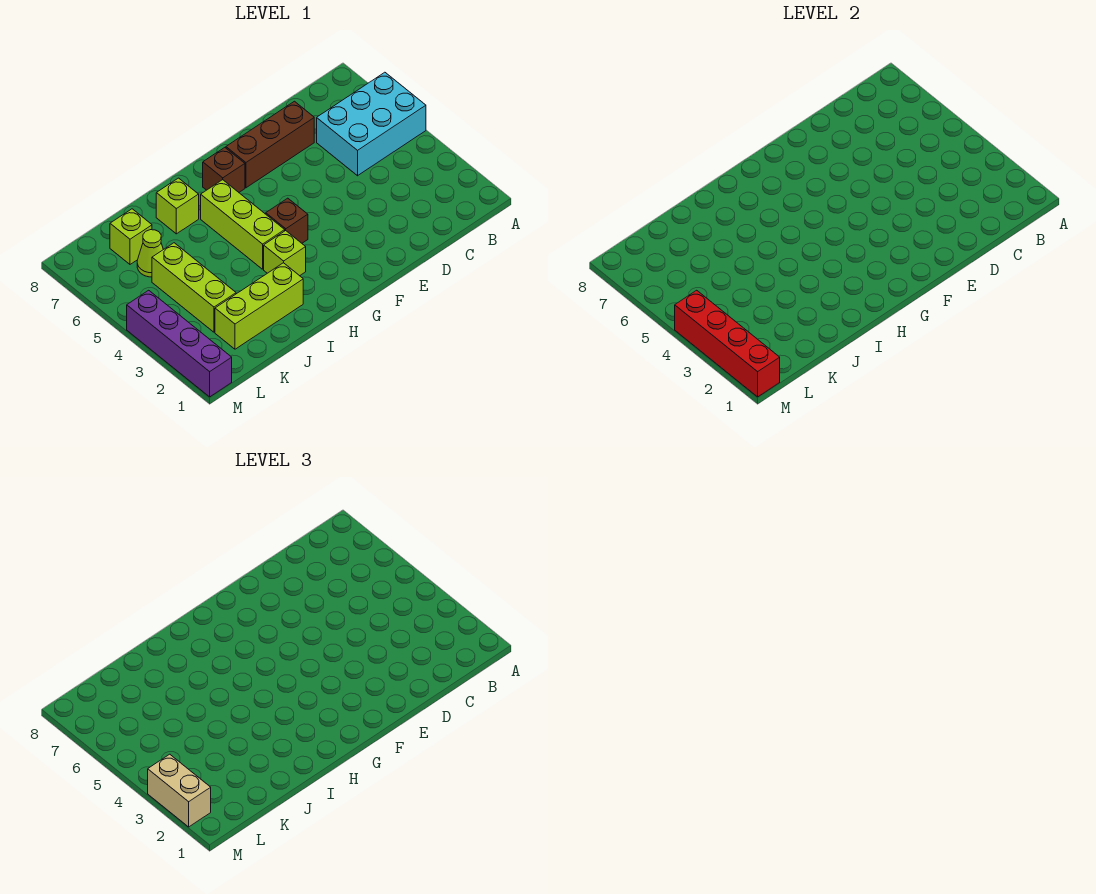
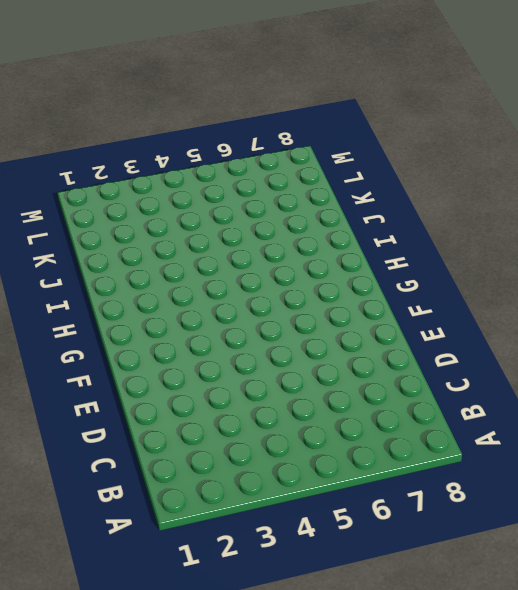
none -> cyan 2x3 brick [317,72,426,176]
none -> brown 1x3 brick [226,101,314,188]
none -> brown 1x1 brick [266,198,308,243]

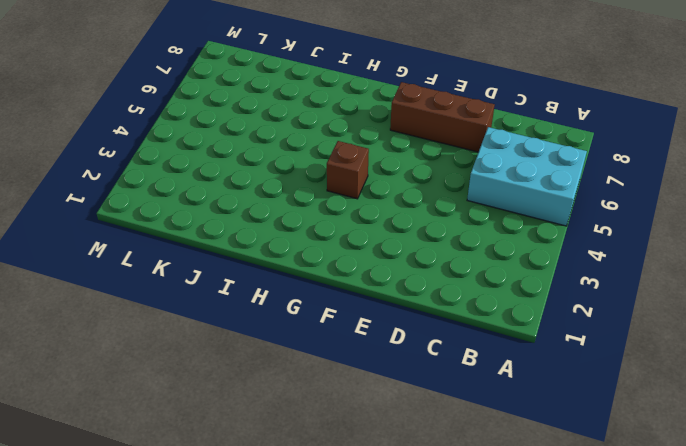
none -> brown 1x1 brick [203,148,245,192]
none -> lime 1x1 brick [264,231,306,276]
none -> lime 1x3 brick [201,180,285,269]

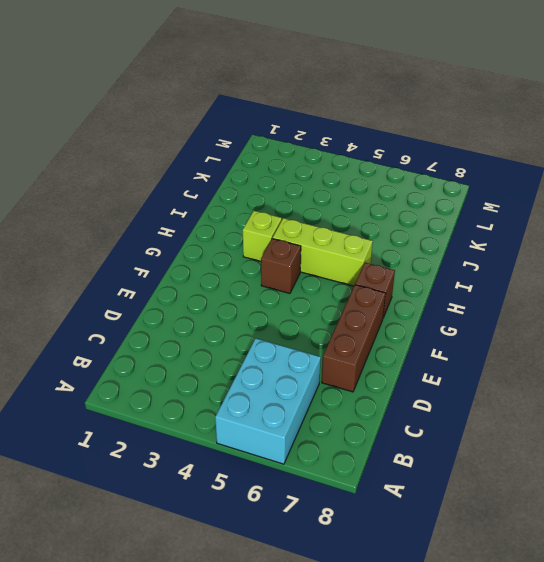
none -> lime 1x3 brick [215,263,303,349]
none -> lime 1x1 brick [156,178,199,234]
none -> lime 1x3 brick [152,243,236,332]

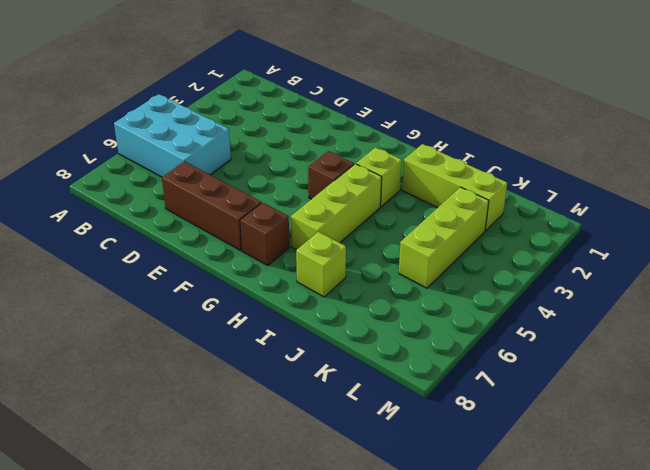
none -> lime 1x1 cone [137,230,163,277]
none -> lime 1x1 brick [110,209,152,264]
none -> purple 1x4 brick [127,290,232,397]

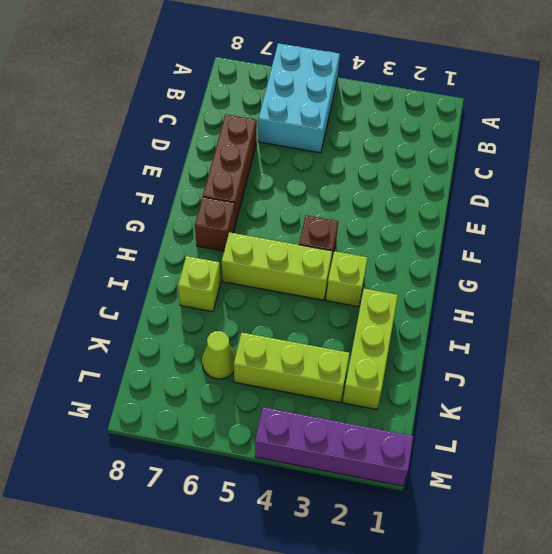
none -> lime 1x1 brick [110,209,152,264]
none -> red 1x4 brick [675,290,780,397]
none -> tan 1x2 brick [148,754,211,827]

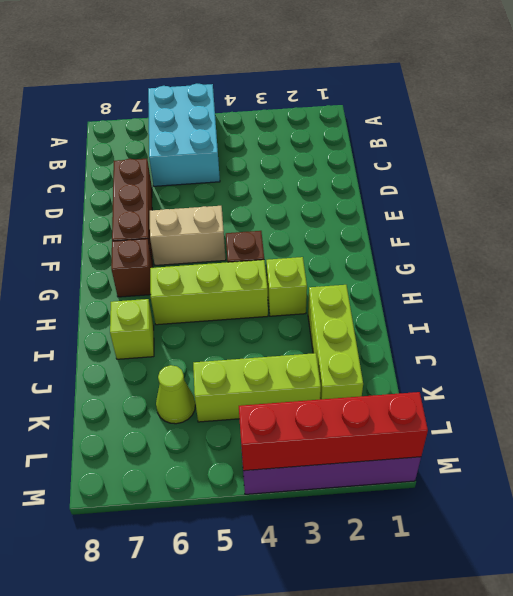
tan 1x2 brick [150,206,226,265] -> tan 1x2 brick moved to [148,754,211,827]
none -> lime 1x1 brick [110,209,152,264]

